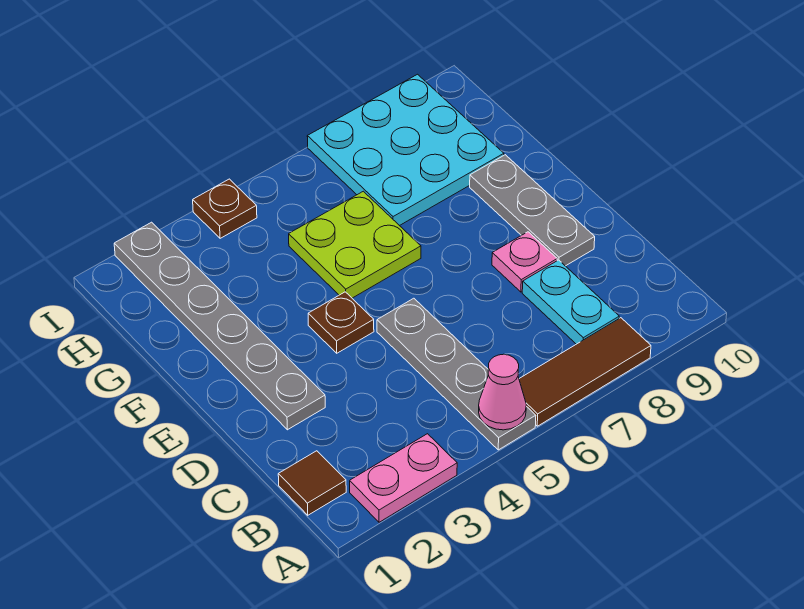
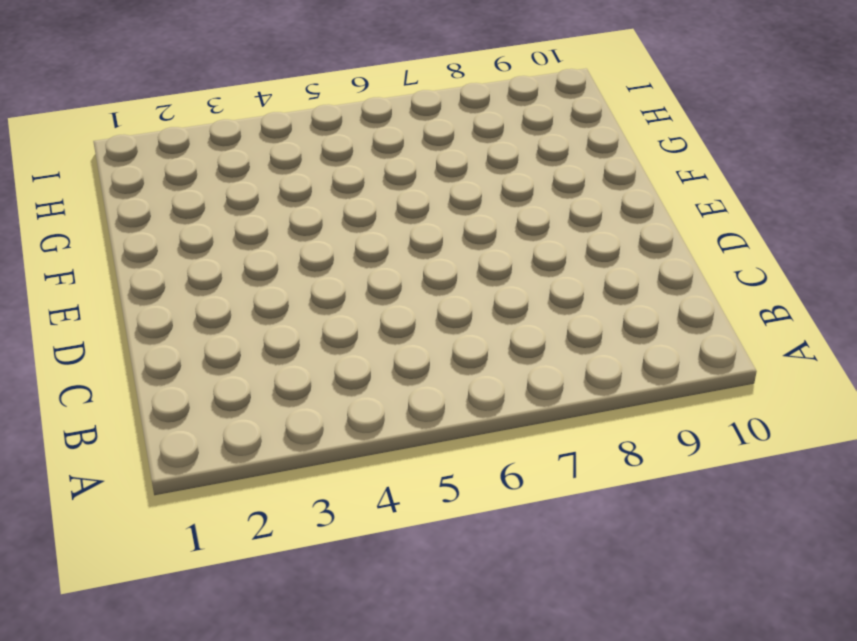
none -> pink 1x2 plate [350,434,457,522]
none -> grey 1x4 plate [377,298,536,450]
none -> brown 1x3 tile [519,318,651,426]

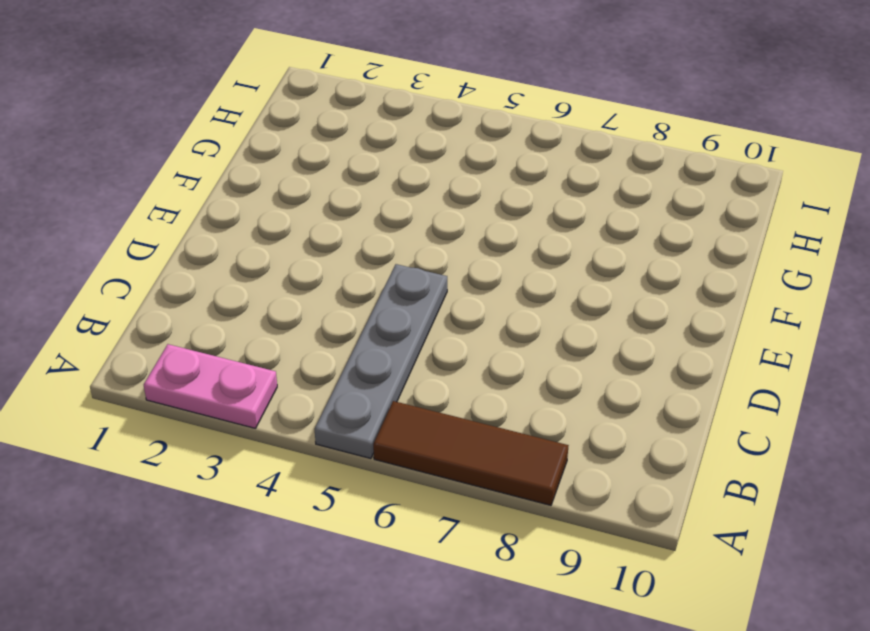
none -> brown 1x1 tile [278,451,346,515]
none -> cyan 1x2 plate [522,260,619,344]
none -> grey 1x6 plate [114,222,325,430]

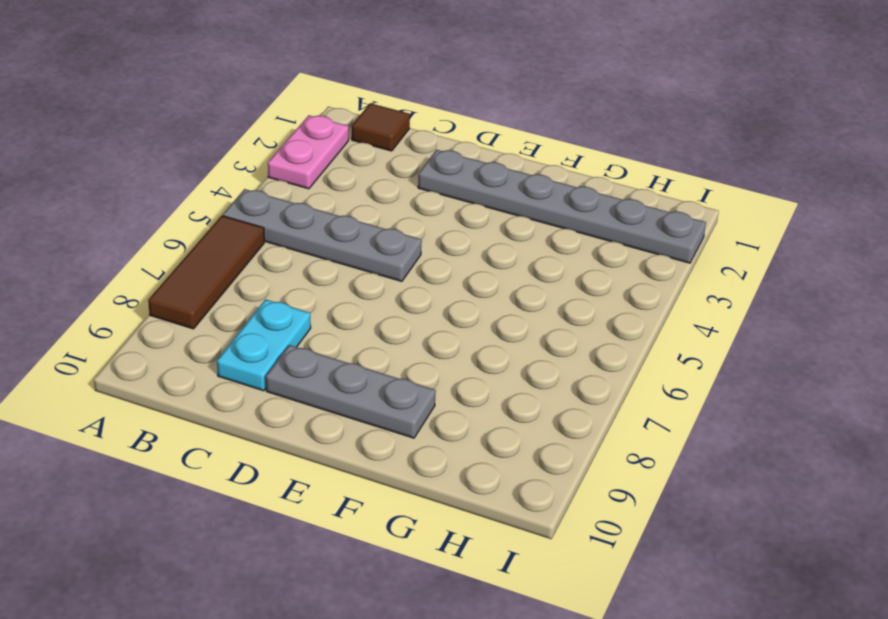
cyan 1x2 plate [217,299,311,391] -> cyan 1x2 plate turned to [522,260,619,344]
none -> pink 1x1 plate [492,232,557,292]
none -> brown 1x1 plate [308,292,374,353]
none -> lime 2x2 plate [289,191,421,298]

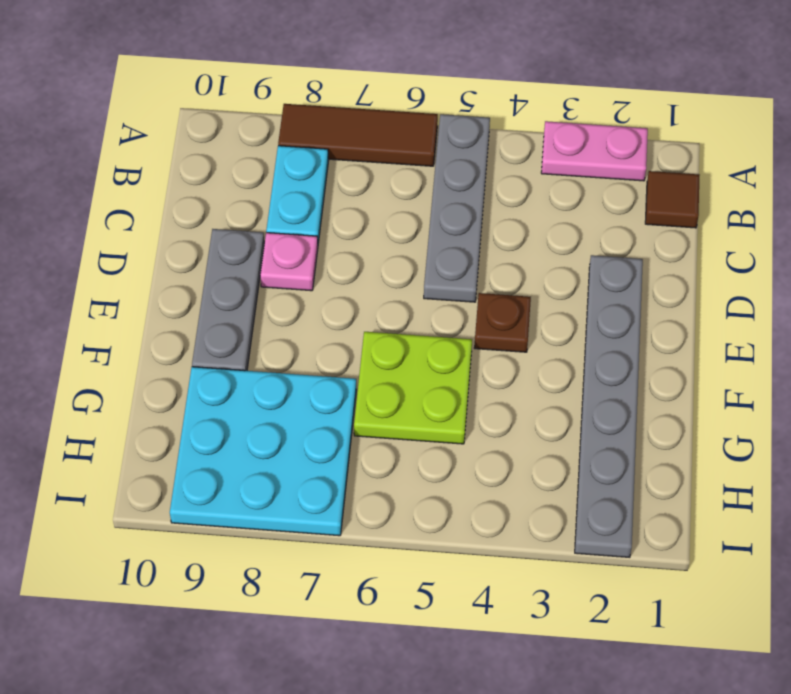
none -> brown 1x1 plate [193,179,257,238]
none -> pink 1x1 cone [479,354,526,430]

